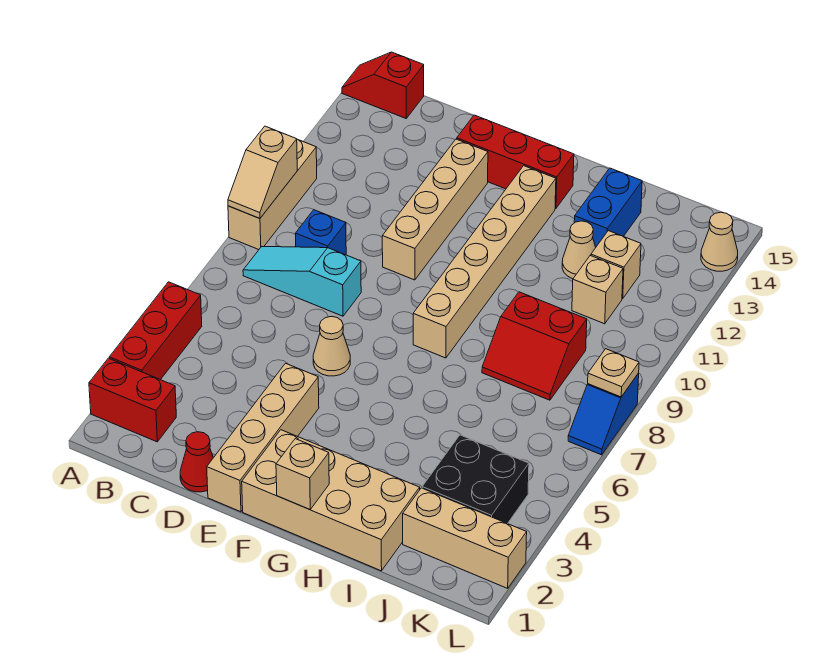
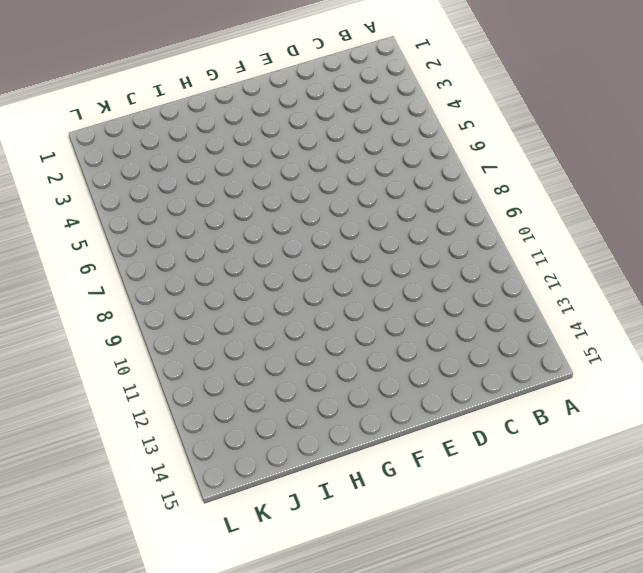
none -> red 1x2 brick [89,358,176,442]
none -> red 1x3 brick [109,282,202,380]
none -> tan 1x3 brick [228,139,317,250]

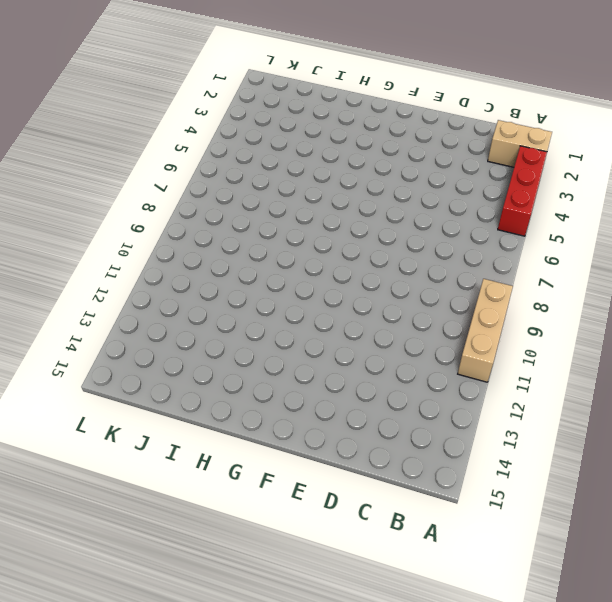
tan 1x2 brick [488,120,552,167] -> red 1x2 brick [89,358,176,442]
none -> red 1x2 slope [342,52,424,118]
none -> cyan 1x3 slope [243,247,361,316]
none -> blue 1x1 brick [295,210,346,255]

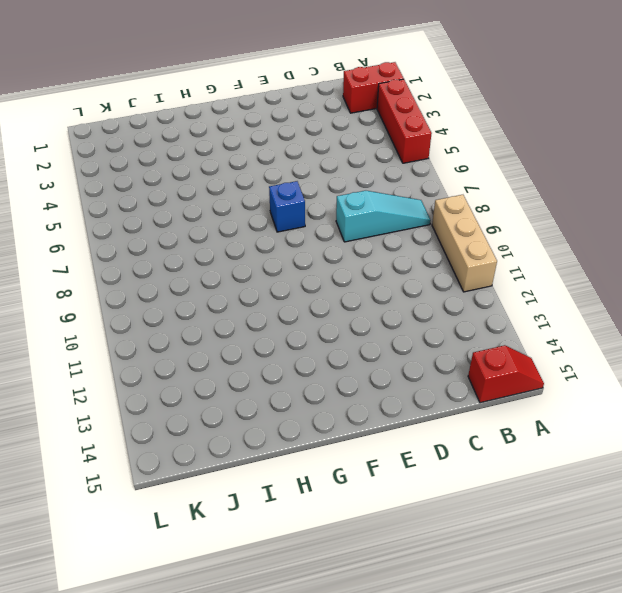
blue 1x1 brick [269,181,305,232] -> blue 1x1 brick moved to [295,210,346,255]
none -> red 1x1 cone [180,432,213,492]
none -> tan 1x4 brick [207,363,319,512]
none -> tan 1x1 cone [313,317,350,376]

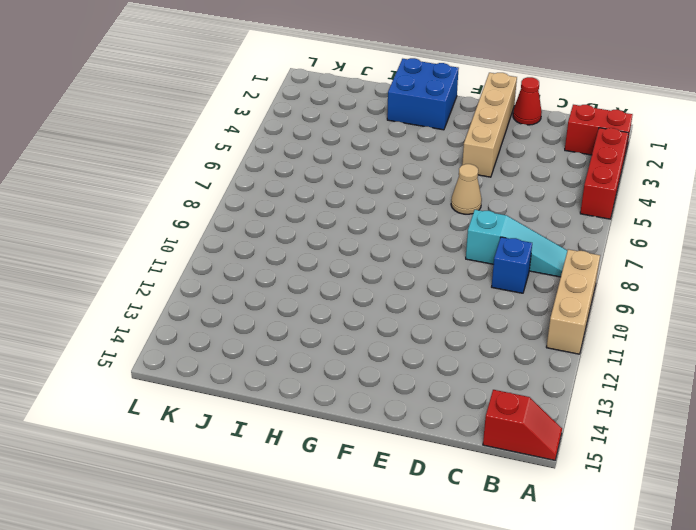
blue 2x2 brick [387,58,459,130] -> tan 2x4 brick [242,430,420,571]
none -> tan 1x4 brick [382,139,488,280]
none -> red 1x3 brick [457,115,574,209]
none -> tan 1x6 brick [413,166,556,358]

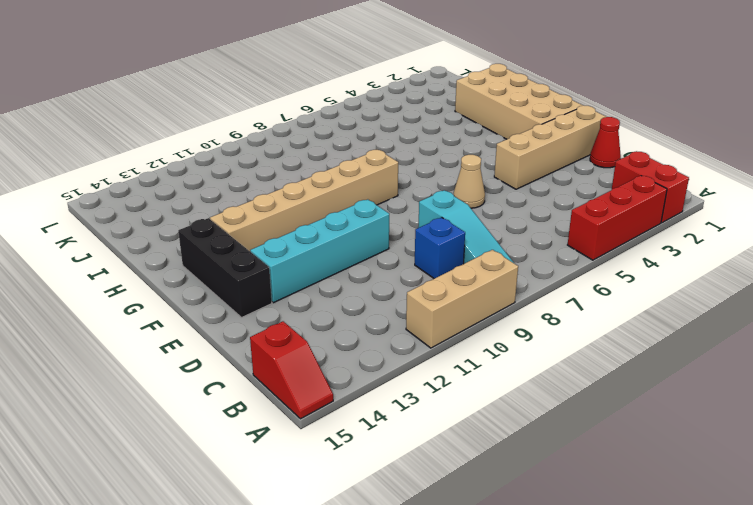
cyan 1x4 brick [250,199,389,303] -> tan 1x4 brick [382,139,488,280]
black 1x3 brick [178,218,272,318] -> red 1x3 brick [457,115,574,209]
none -> red 2x2 slope [482,292,587,400]
none -> tan 1x1 cone [562,221,596,279]
none -> blue 1x2 brick [574,168,642,247]

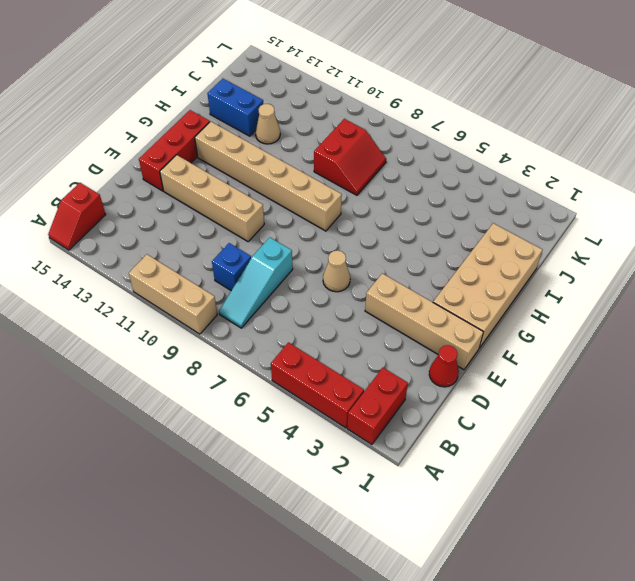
none -> tan 1x3 brick [403,488,527,588]
none -> black 2x2 brick [422,435,529,524]
none -> tan 1x1 brick [572,256,623,324]

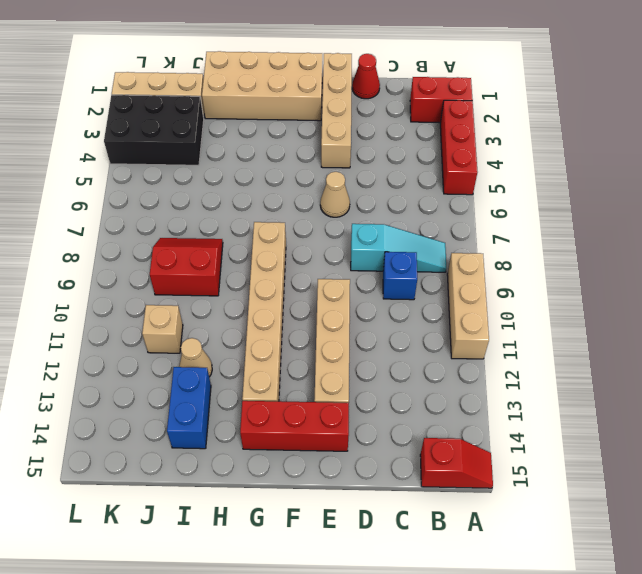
black 2x3 brick [104,95,204,165] -> black 2x2 brick [422,435,529,524]
none -> tan 1x1 brick [591,231,641,299]
none -> blue 1x2 slope [568,373,639,455]
none -> tan 1x1 cone [701,212,738,271]

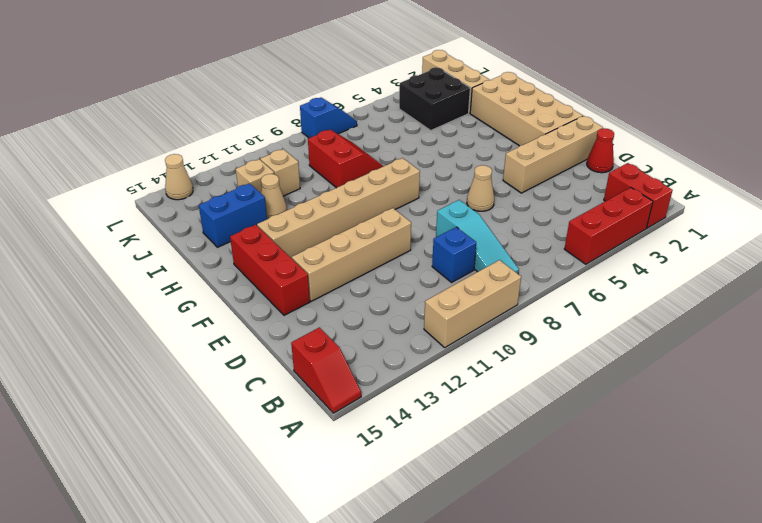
none -> tan 1x2 slope [228,126,297,218]
none -> tan 1x1 brick [276,439,329,509]
none -> tan 1x1 plate [588,349,639,397]

